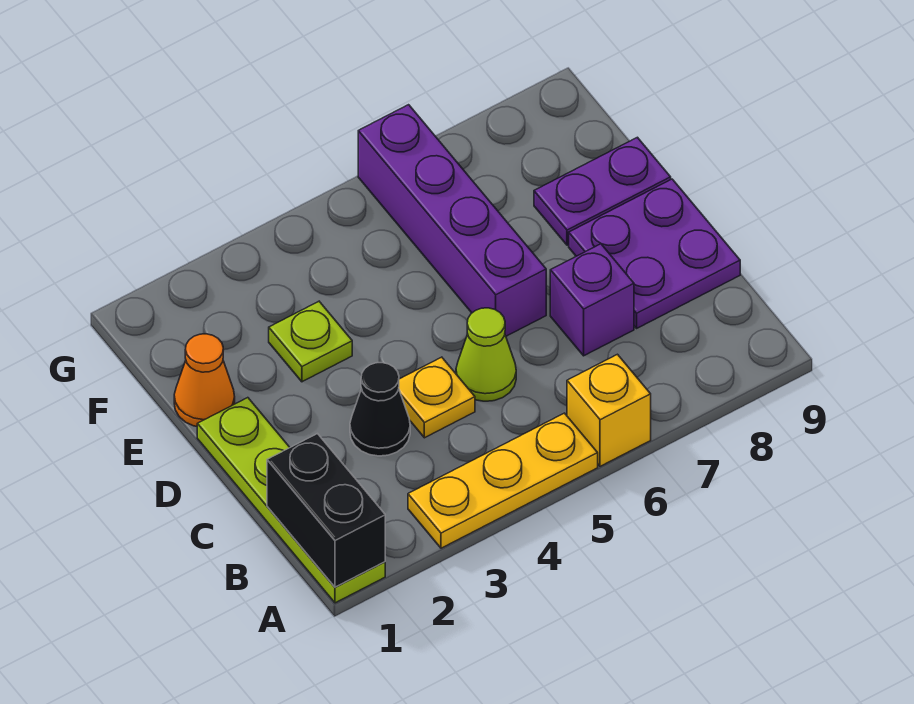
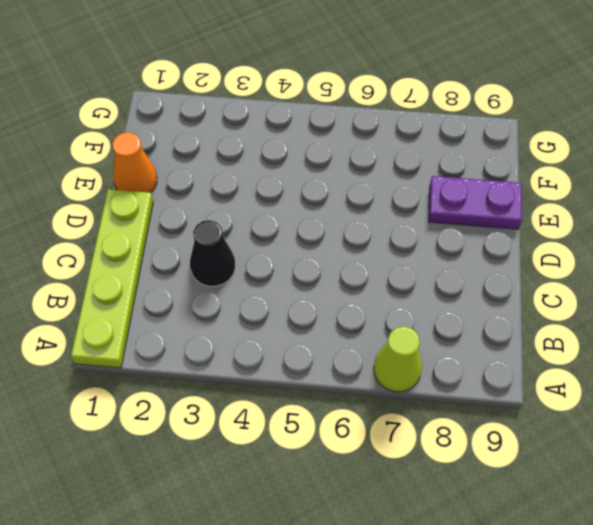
lime 1x1 cone [374,327,422,392] -> lime 1x1 cone moved to [456,308,516,401]
none -> yellow 1x3 plate [408,413,598,548]
none -> yellow 1x1 brick [567,354,651,466]
none -> yellow 1x1 plate [399,357,475,438]

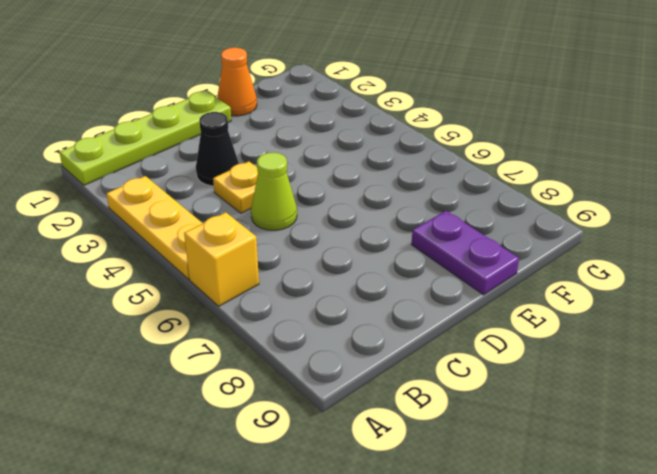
none -> purple 1x1 brick [550,244,634,356]
none -> purple 2x2 plate [569,179,740,328]
none -> purple 1x4 brick [358,105,546,336]

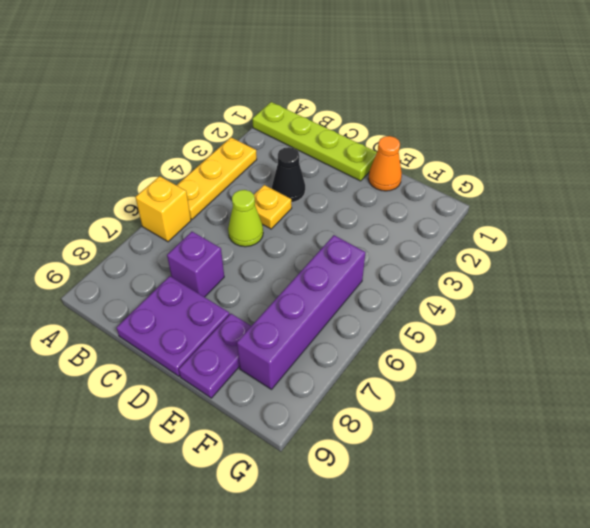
purple 1x4 brick [237,235,366,389] -> purple 1x4 brick turned to [358,105,546,336]
none -> lime 1x1 plate [269,301,352,382]
none -> black 1x2 brick [267,434,385,587]

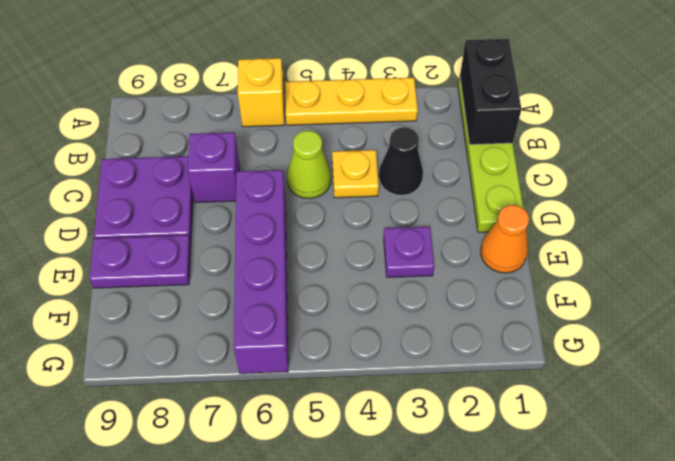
purple 1x1 plate [384,227,434,277] -> lime 1x1 plate [269,301,352,382]

